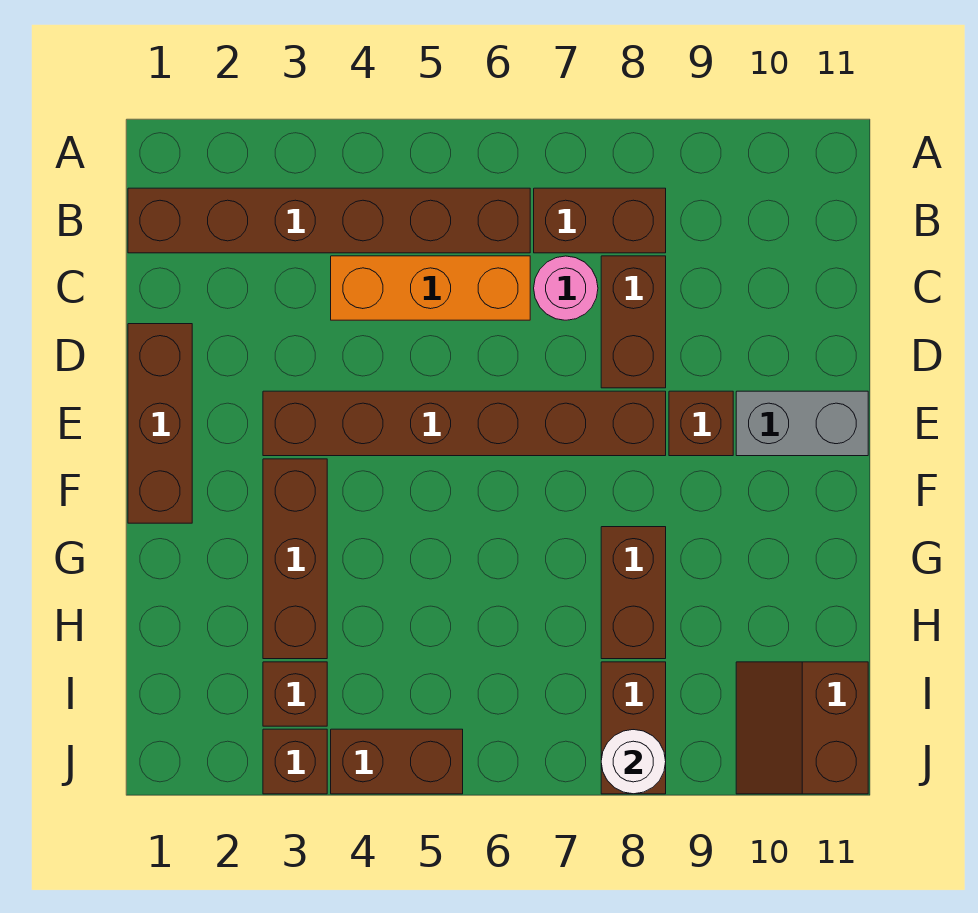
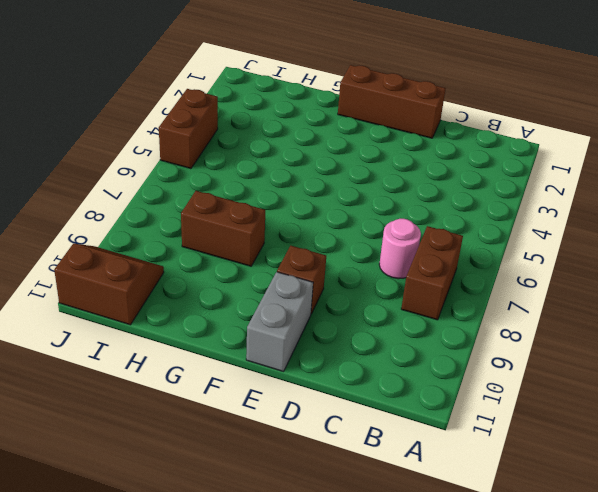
none -> brown 1x6 brick [128,188,530,253]
none -> orange 1x3 brick [331,256,530,320]
none -> brown 1x2 brick [601,256,666,388]

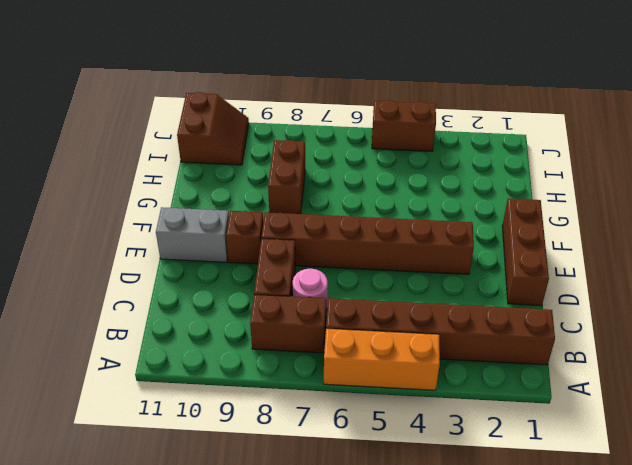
orange 1x3 brick [324,328,440,390] -> orange 1x3 brick moved to [331,256,530,320]
none -> brown 1x3 brick [263,459,327,659]
none -> brown 1x1 brick [263,662,327,726]
none -> brown 1x2 brick [601,662,666,794]

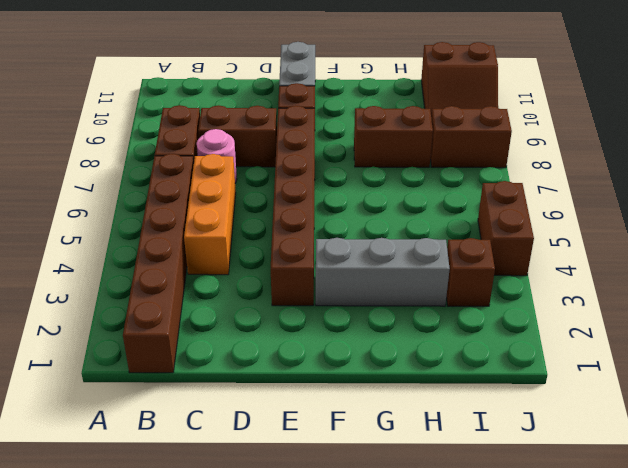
grey 1x3 brick [316,238,450,306] -> brown 1x3 brick [263,459,327,659]
none -> brown 1x3 brick [128,324,192,523]
none -> brown 1x1 brick [263,729,327,794]
none -> white 1x1 round brick [601,730,666,794]

